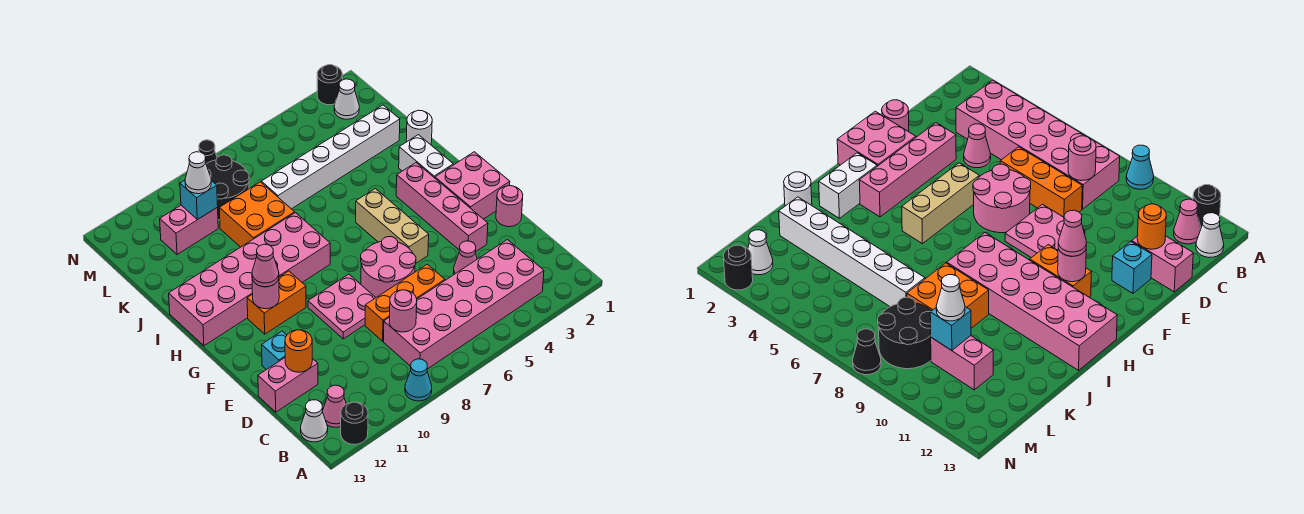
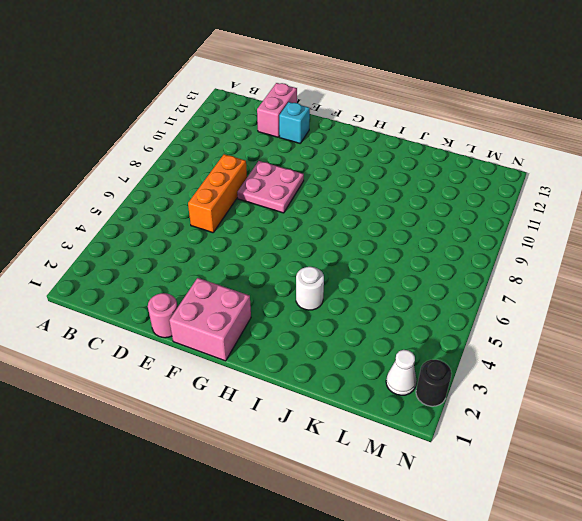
white 1x1 round brick [296,267,324,310] -> white 1x1 round brick moved to [406,110,432,145]
none -> cyan 1x1 cone [405,359,432,401]
none -> black 1x1 round brick [341,402,368,445]
none -> pink 2x6 brick [384,240,544,369]
none -> pink 1x1 cone [322,385,346,427]

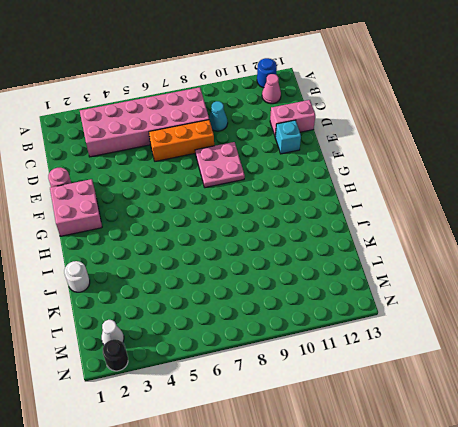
blue 1x1 round brick [257,58,277,88] -> black 1x1 round brick [341,402,368,445]
cyan 1x1 cone [209,101,228,131] -> cyan 1x1 cone moved to [405,359,432,401]
none -> white 1x1 cone [301,400,328,442]
none -> pink 1x1 cone [454,241,477,274]
none -> pink 1x4 brick [396,163,488,252]
none -> pink 2x2 round brick [361,237,416,297]

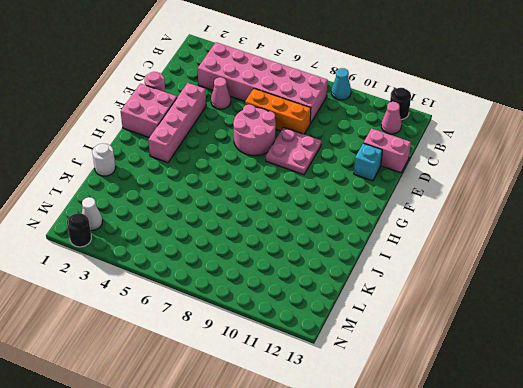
none -> white 1x1 cone [301,400,328,442]
none -> tan 1x3 brick [356,189,429,263]
none -> orange 1x2 brick [247,271,306,334]
none -> white 1x2 brick [399,135,453,178]

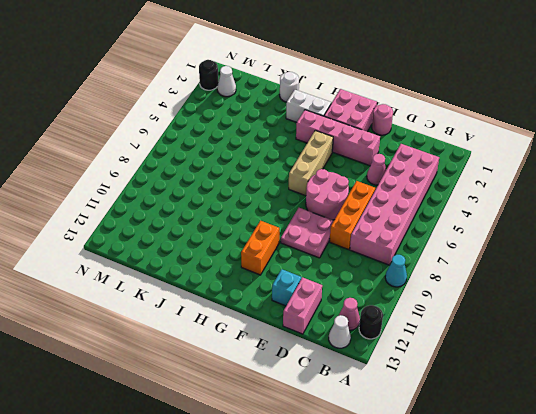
tan 1x3 brick [289,130,333,196] -> tan 1x3 brick turned to [356,189,429,263]
none -> pink 2x6 brick [169,213,330,346]
none -> orange 2x2 brick [219,182,295,247]
none -> white 1x6 brick [261,105,400,209]
none -> black 2x2 round brick [206,155,249,220]

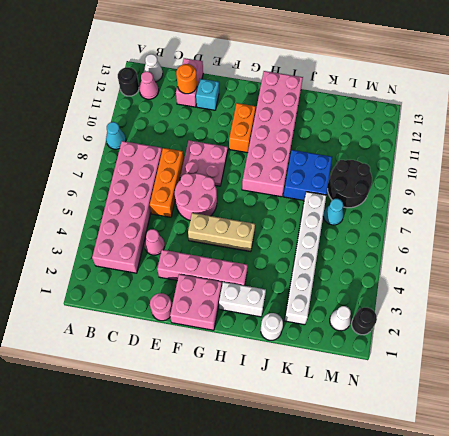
blue 2x2 brick [283,150,332,200] -> orange 2x2 brick [219,182,295,247]
cyan 1x1 cone [323,199,344,225] -> none
none -> pink 1x2 brick [160,205,218,255]
none -> black 1x1 cone [199,140,217,164]
none -> pink 1x1 round brick [389,290,417,332]
none -> pink 1x1 round brick [252,279,279,309]

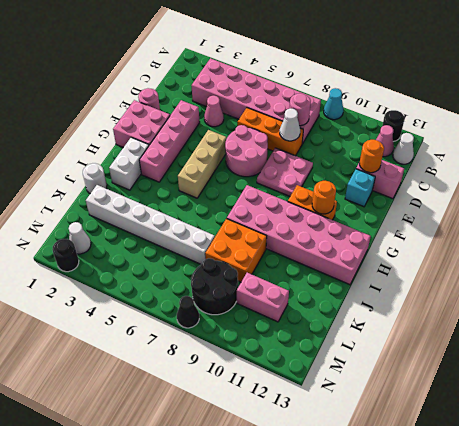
white 1x1 cone [280,108,300,141] -> white 1x1 cone moved to [185,152,211,194]
orange 1x1 round brick [312,181,336,214] -> pink 1x1 round brick [252,279,279,309]
none -> cyan 1x1 brick [180,180,218,219]
none -> pink 1x1 cone [252,244,279,287]

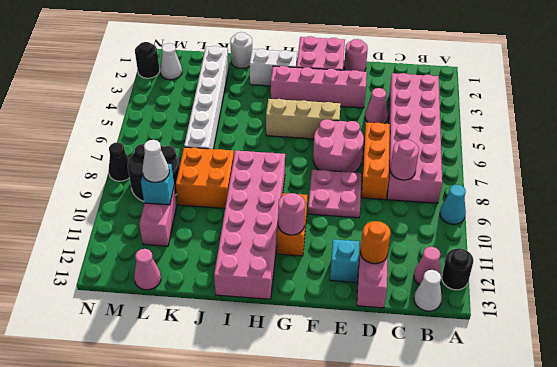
pink 1x1 cone [134,249,161,290] -> pink 1x1 cone moved to [252,244,279,287]

